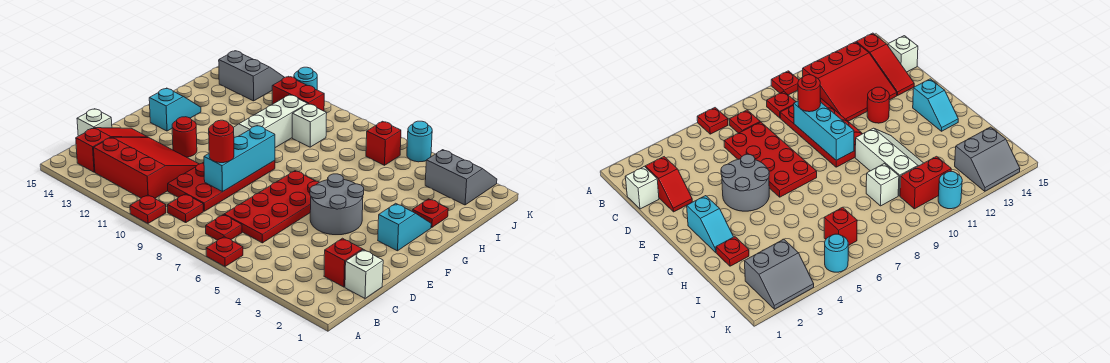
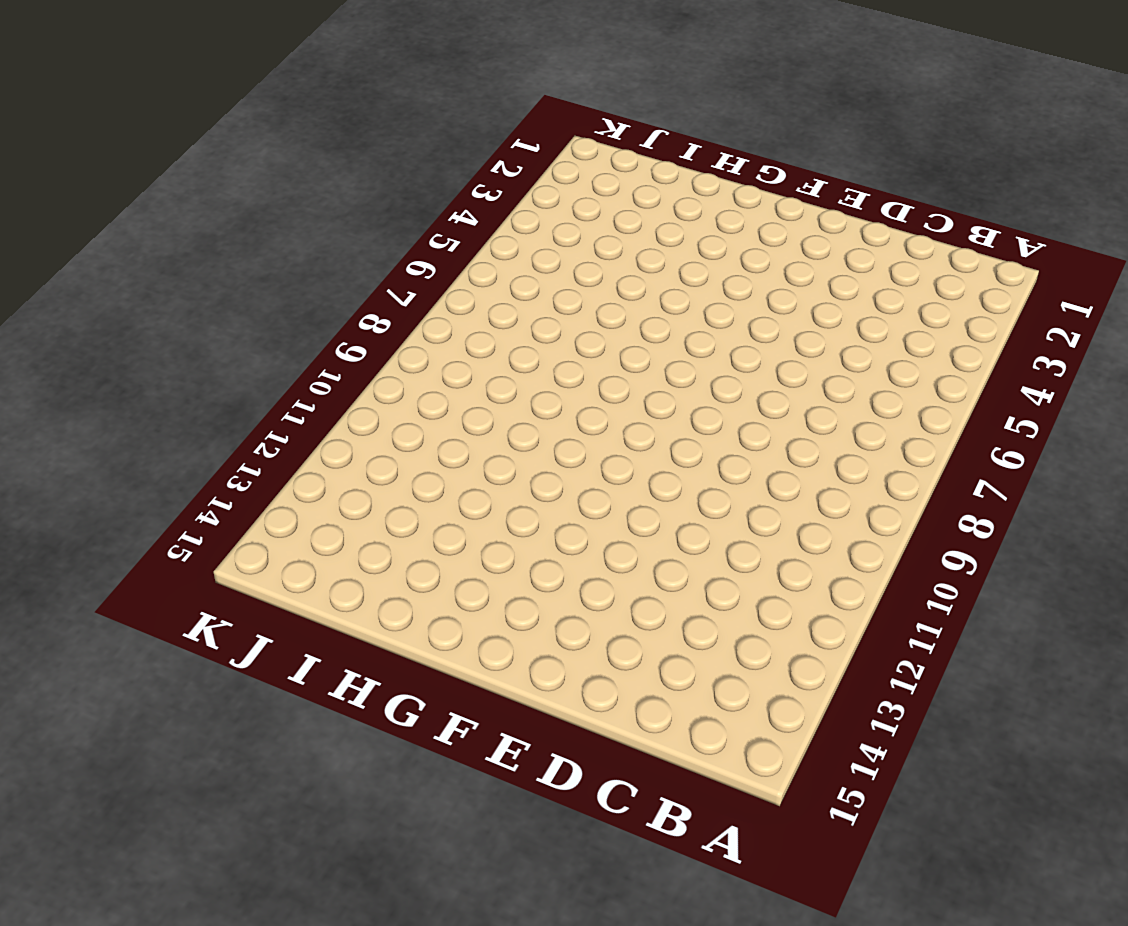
none -> red 1x1 plate [206,237,243,267]
none -> red 1x1 plate [130,195,166,223]
none -> red 1x1 plate [206,215,242,240]

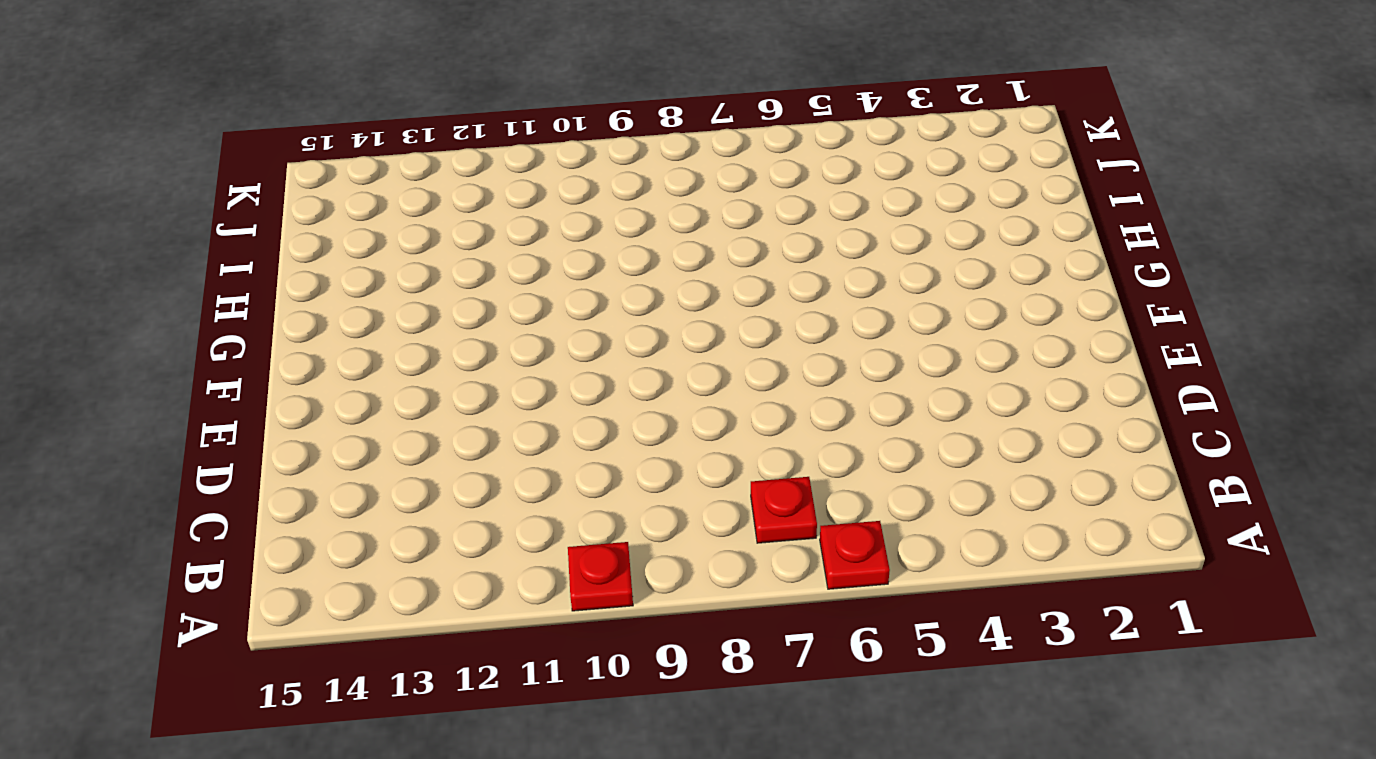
none -> red 1x1 plate [168,194,203,223]
none -> red 3x3 slope [94,137,198,198]
none -> red 1x3 slope [76,128,148,172]

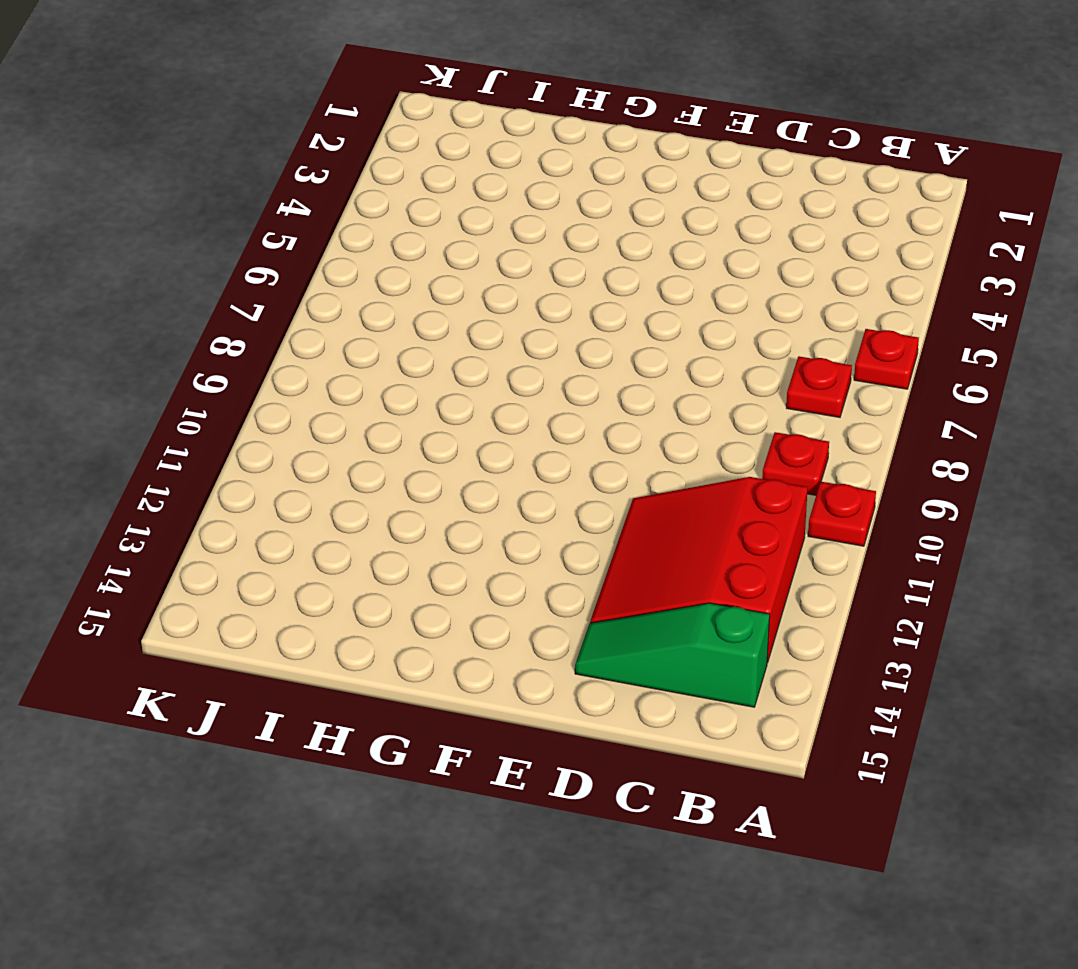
green 1x3 slope [575,603,770,707] -> red 1x3 slope [76,128,148,172]
none -> white 1x1 brick [345,250,383,298]
none -> red 1x2 slope [324,238,364,287]
none -> red 2x4 plate [224,171,319,243]

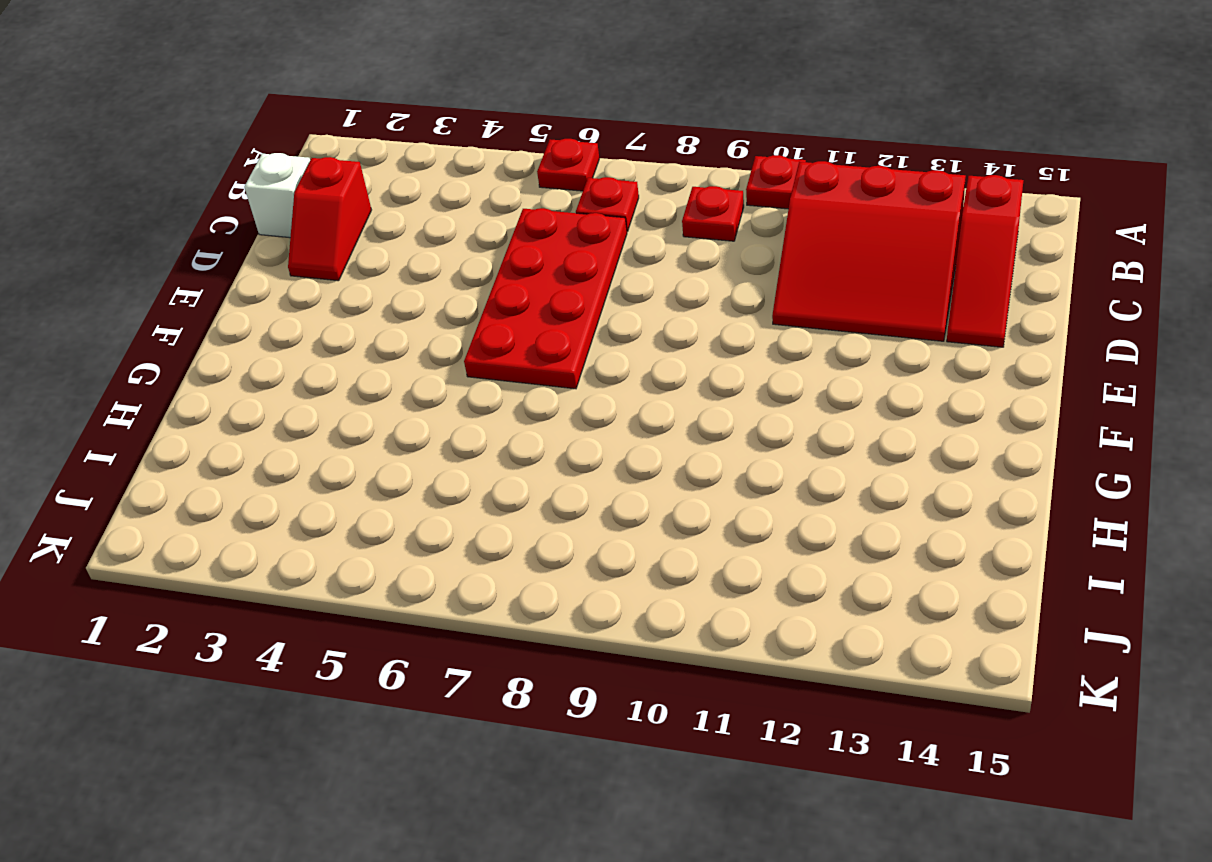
none -> red 2x4 plate [168,161,275,211]
none -> white 1x1 brick [77,109,112,136]
none -> grey 2x2 round brick [310,174,364,235]

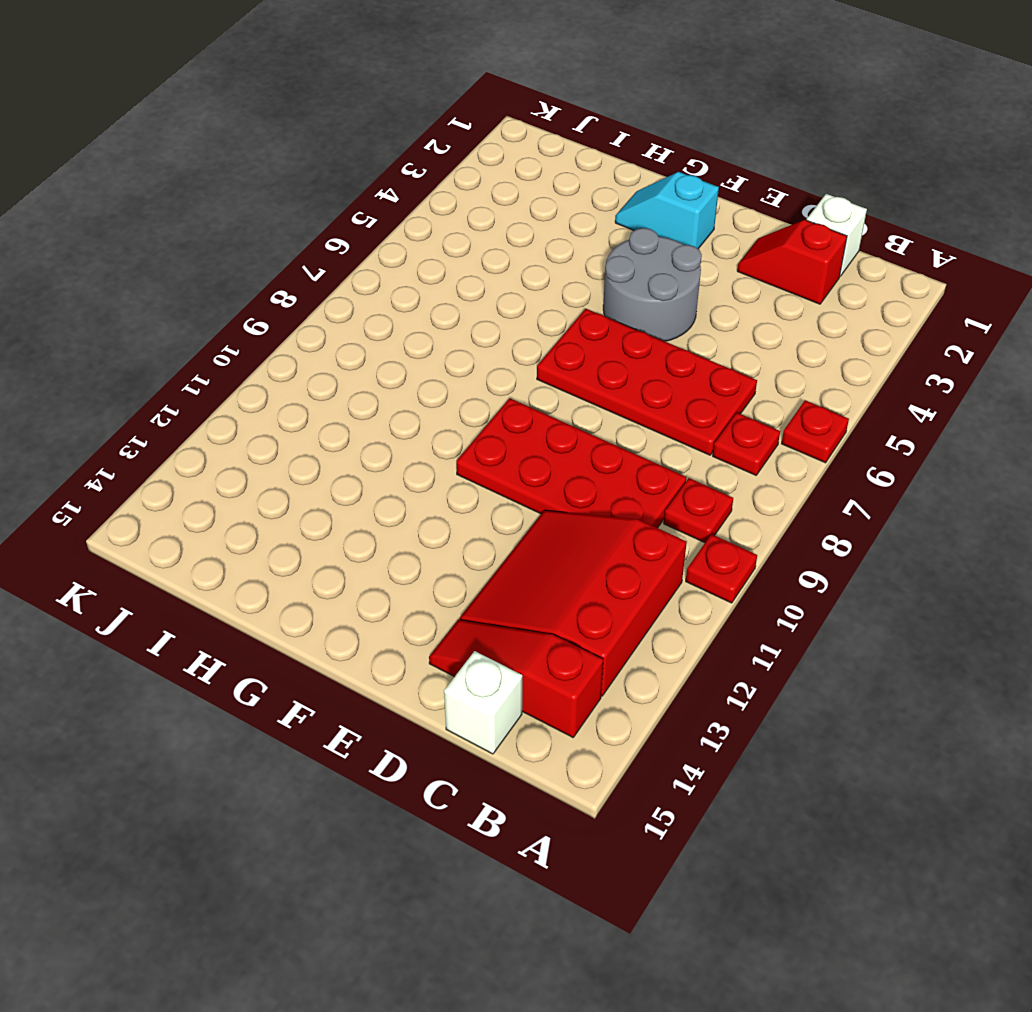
none -> red 1x1 round brick [172,117,197,157]
none -> cyan 1x2 slope [149,88,201,131]
none -> white 2x3 slope [233,95,307,148]

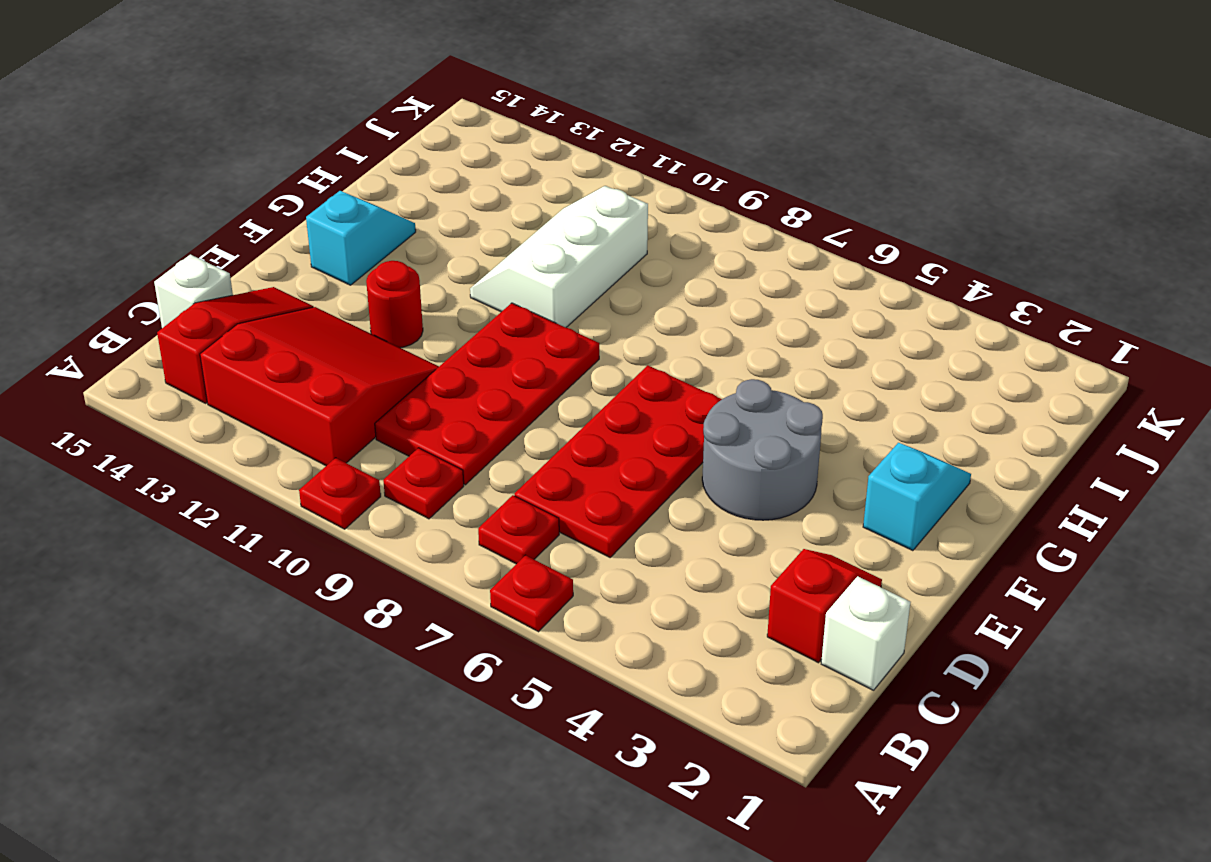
none -> red 1x1 plate [412,199,448,228]
none -> white 1x1 brick [292,104,327,147]
none -> grey 2x2 slope [425,150,497,205]

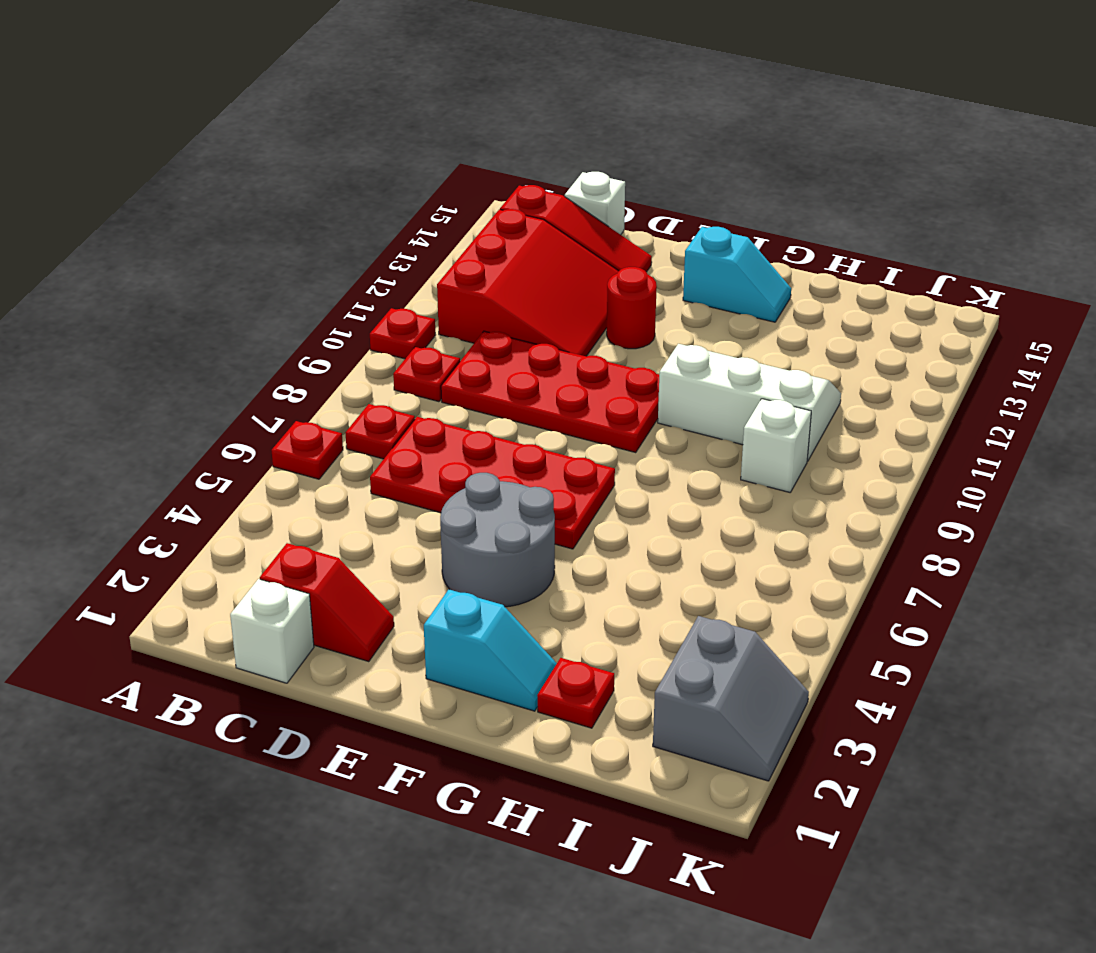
none -> red 1x1 brick [366,121,401,165]
none -> red 1x2 brick [272,76,324,111]
none -> grey 2x2 slope [219,51,285,101]

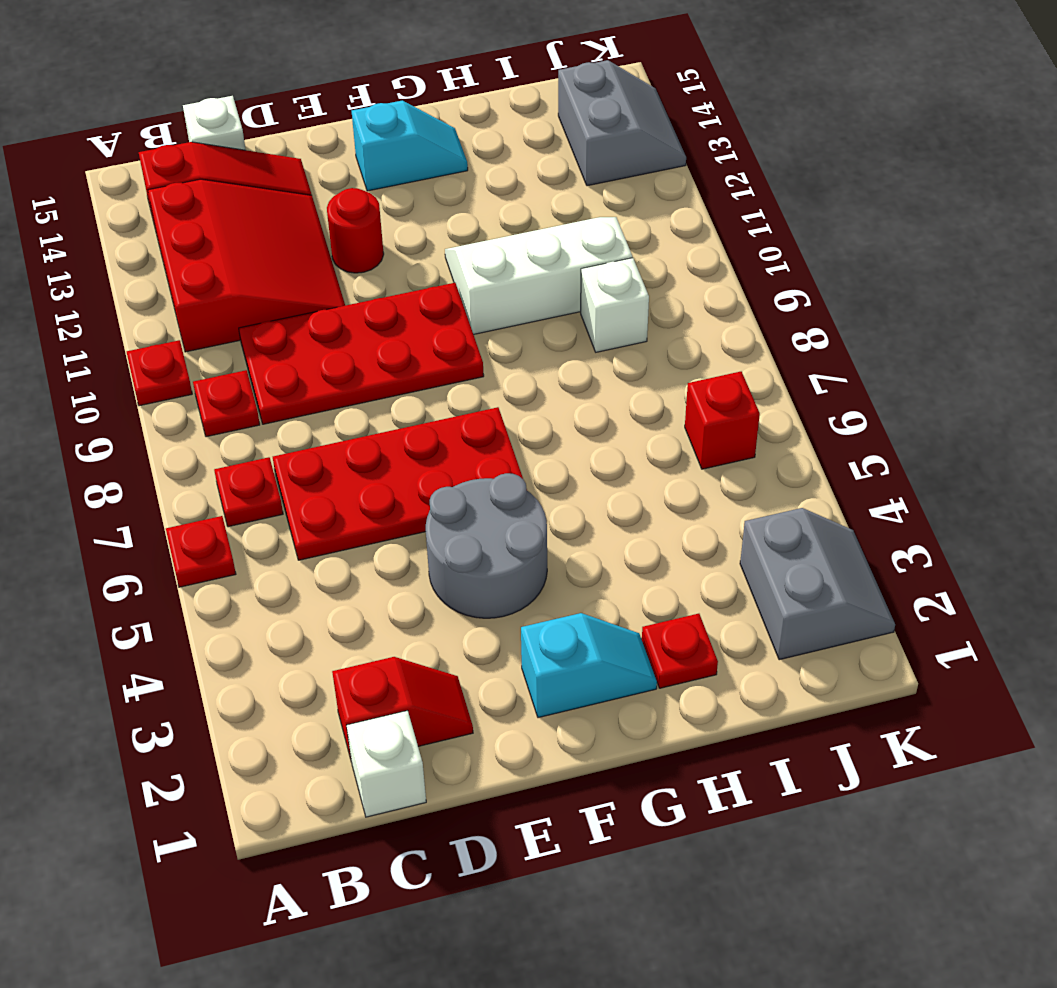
none -> red 1x2 brick [272,76,324,111]
none -> cyan 1x1 round brick [407,121,432,162]
none -> cyan 1x1 round brick [294,67,317,90]

